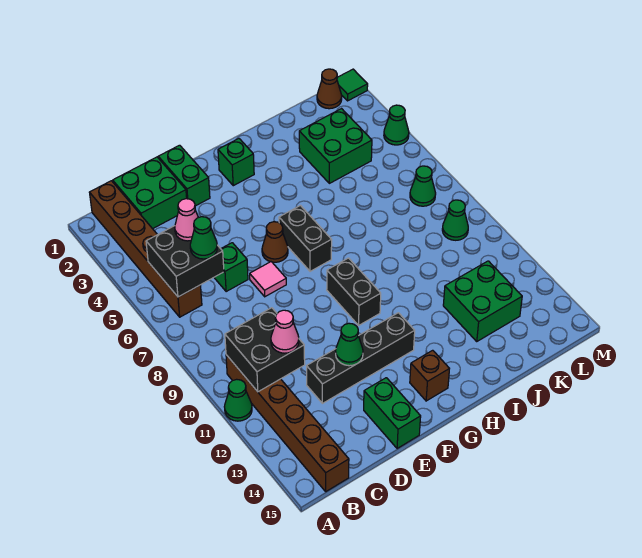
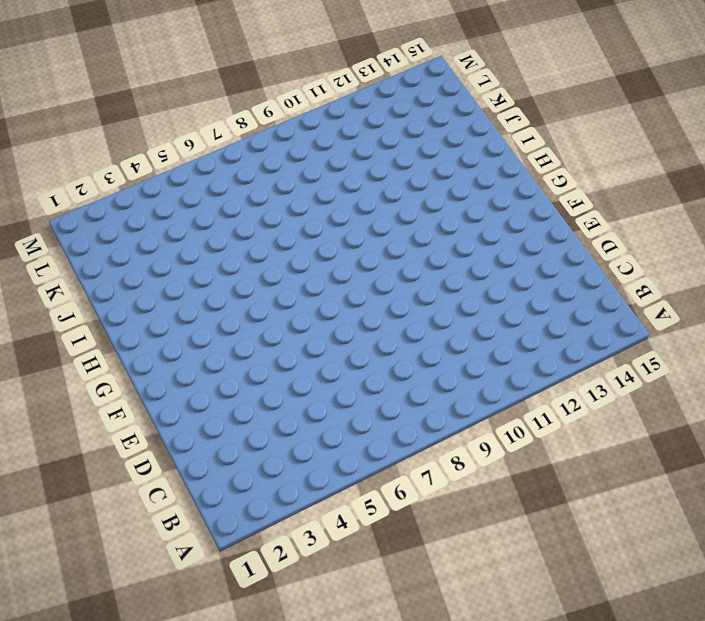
none -> green 1x1 cone [224,379,252,421]
none -> brown 1x6 brick [90,181,202,317]
none -> brown 1x6 brick [226,355,349,491]

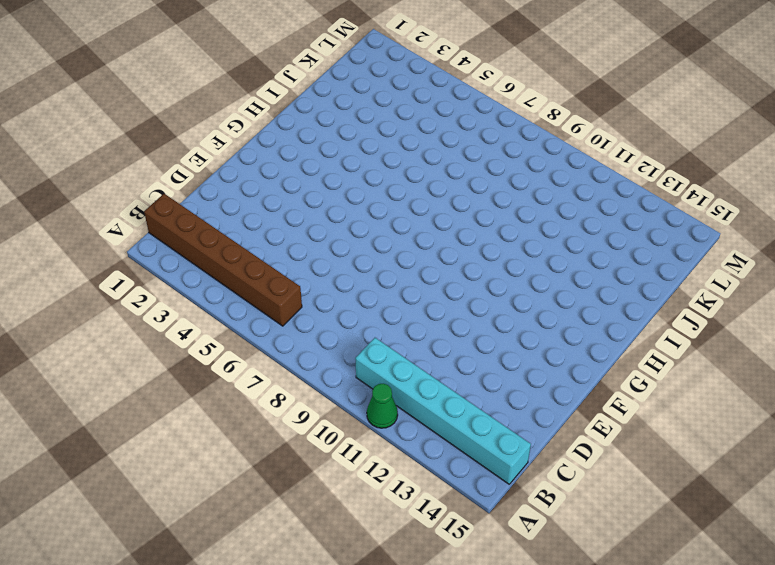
cyan 1x6 brick [355,338,531,484] -> brown 1x6 brick [226,355,349,491]
none -> green 2x2 brick [113,157,187,229]
none -> green 1x1 brick [214,243,248,292]
none -> black 1x4 brick [307,313,415,403]

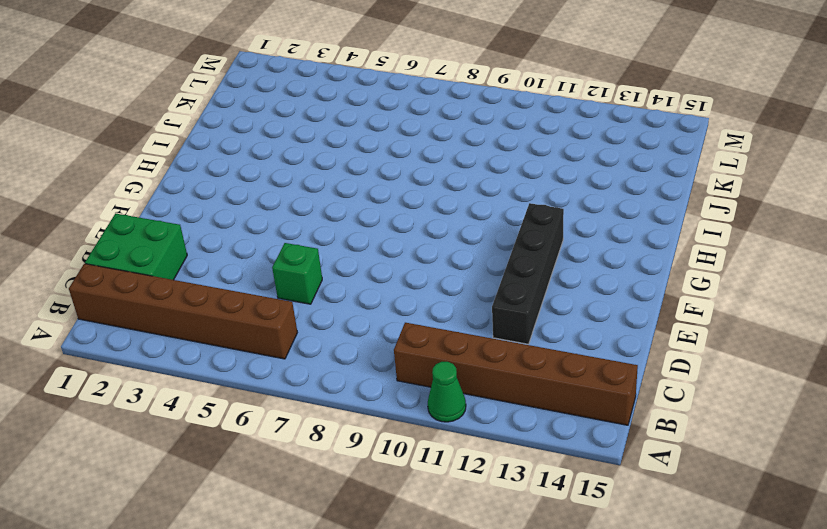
none -> green 1x2 brick [158,145,210,206]
none -> pink 1x1 tile [250,262,286,297]
none -> green 1x2 brick [364,378,421,449]

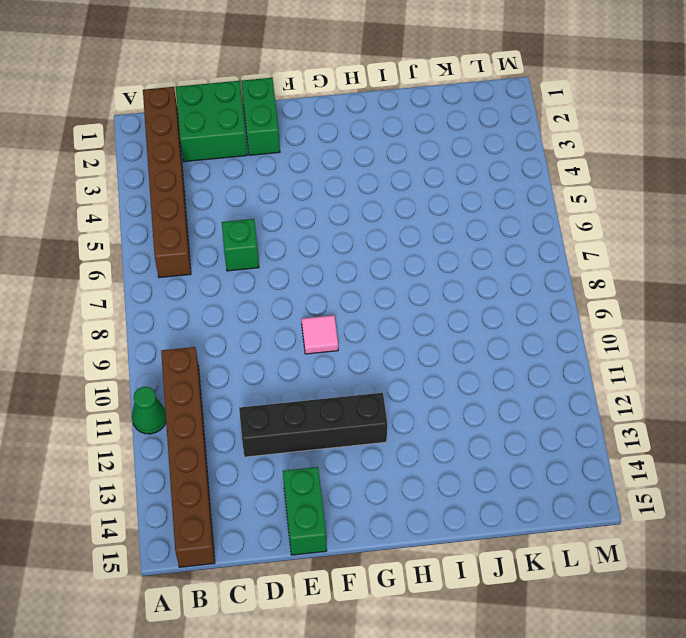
pink 1x1 tile [302,315,338,354] -> pink 1x1 tile moved to [250,262,286,297]
none -> brown 1x1 cone [262,222,288,262]
none -> green 1x1 brick [218,139,254,186]
none -> black 1x2 brick [279,206,332,271]

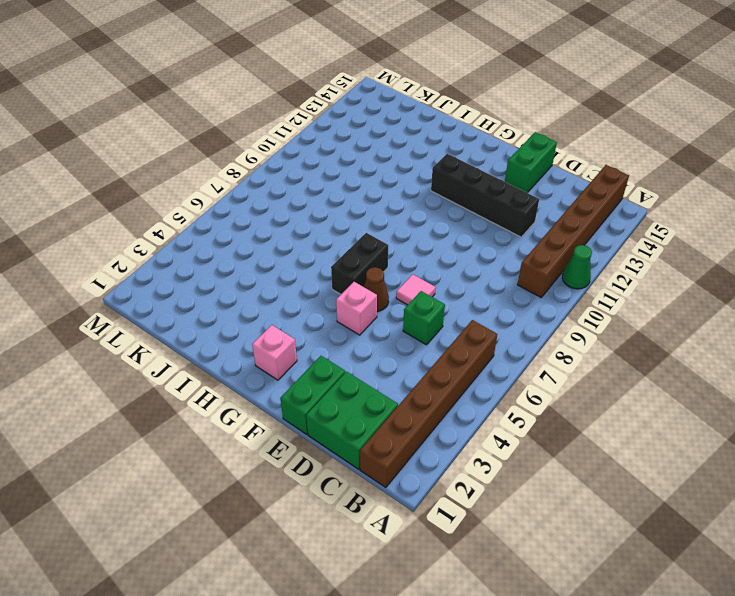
pink 1x1 brick [336,282,377,335] -> none
pink 1x1 brick [252,325,297,380] -> green 1x1 brick [218,139,254,186]
none -> black 1x2 brick [327,258,381,325]
none -> brown 1x1 brick [410,350,449,401]
none -> green 2x2 brick [299,109,372,183]

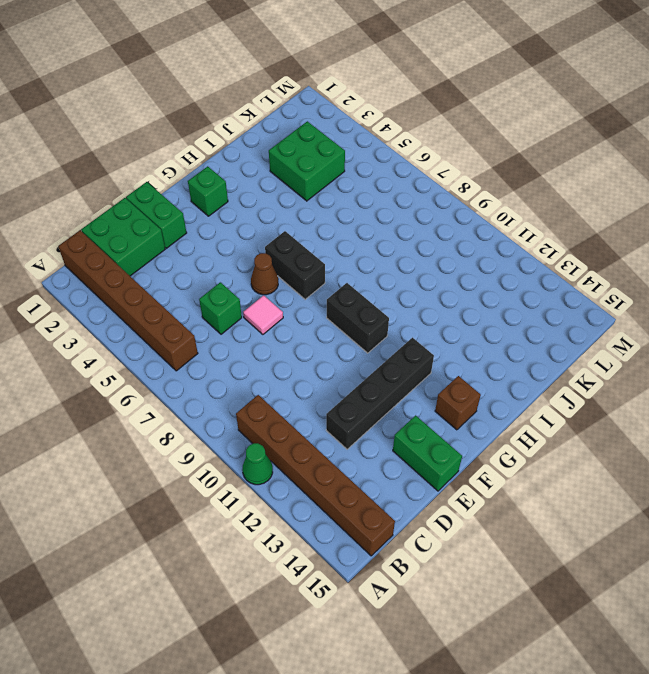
none -> green 2x2 brick [443,261,522,341]
none -> brown 1x1 cone [317,69,342,109]
none -> green 1x1 cone [410,166,436,206]

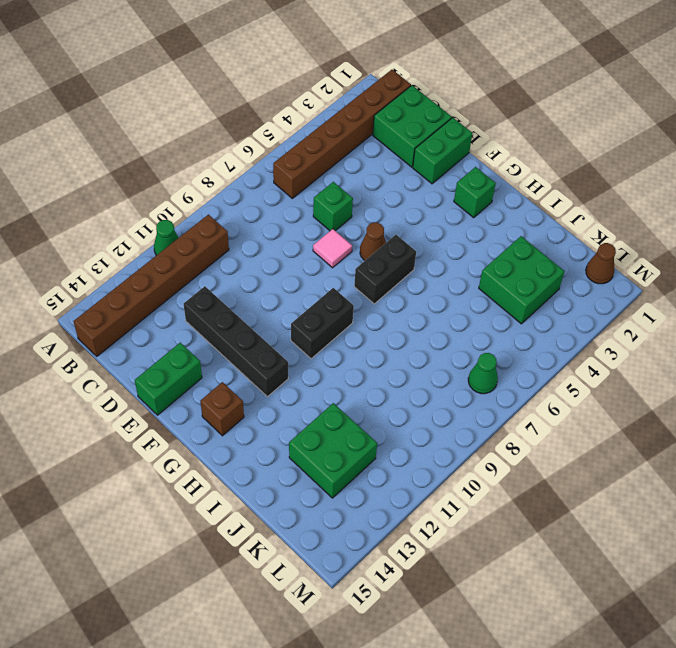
none -> green 1x1 cone [442,200,468,240]
none -> green 1x1 tile [337,69,368,101]
none -> green 1x1 cone [384,105,409,145]

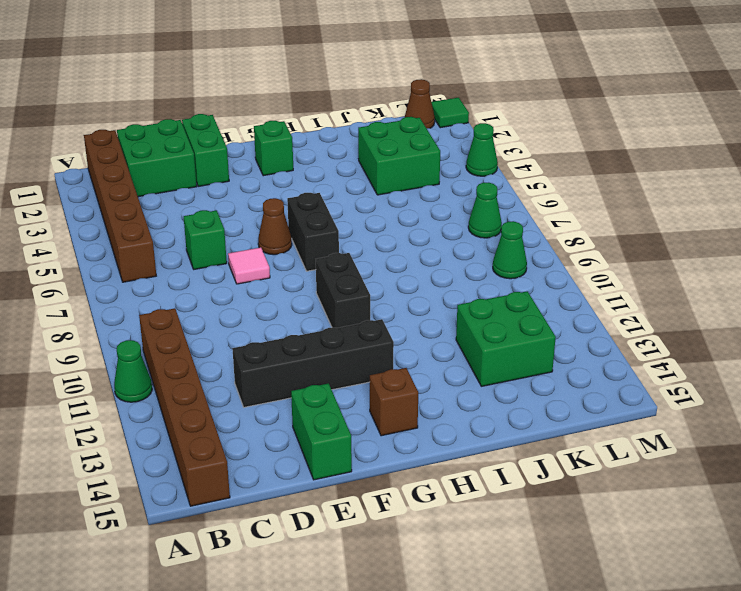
none -> black 2x2 brick [146,226,224,297]
none -> black 2x2 brick [225,308,305,392]
none -> green 1x1 cone [336,323,363,366]

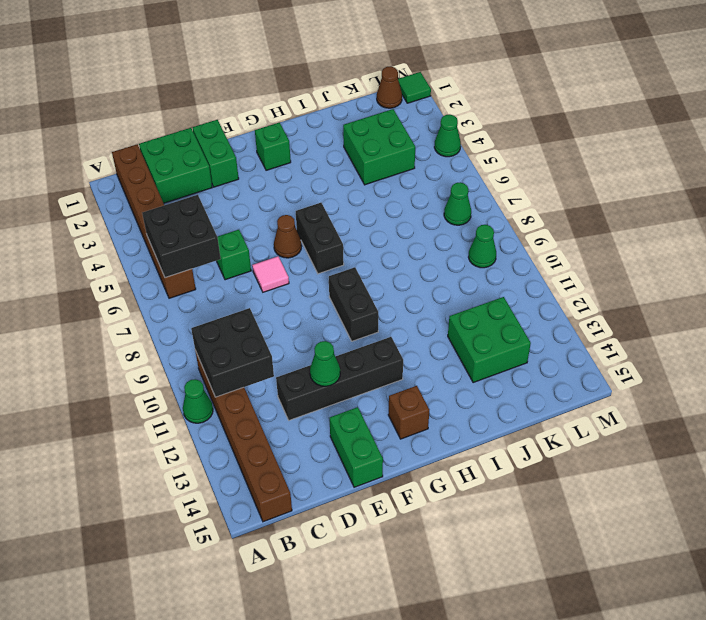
none -> pink 1x1 cone [175,199,198,241]
none -> green 1x1 cone [190,217,217,259]
none -> pink 1x1 cone [271,310,299,353]

